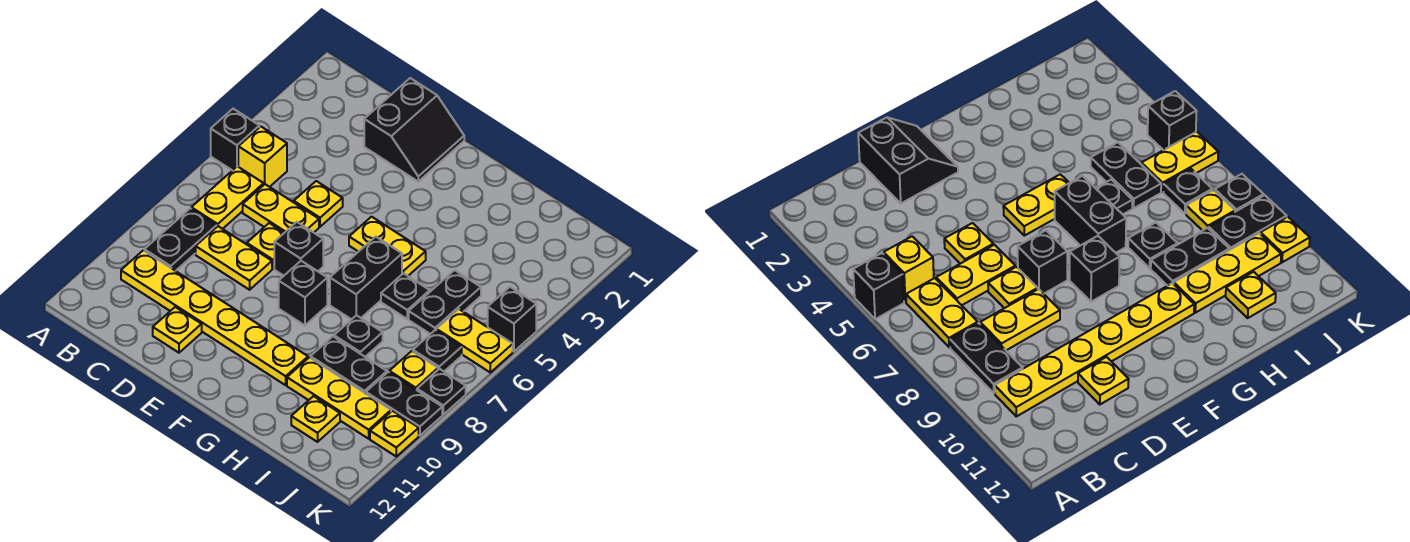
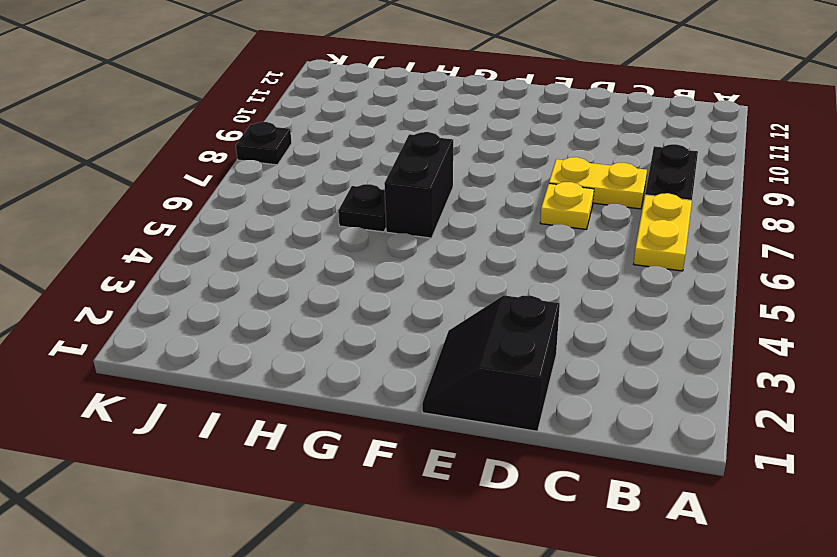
none -> black 1x1 brick [211,109,259,170]
none -> yellow 1x1 brick [238,127,287,187]
none -> yellow 1x6 plate [121,250,308,385]

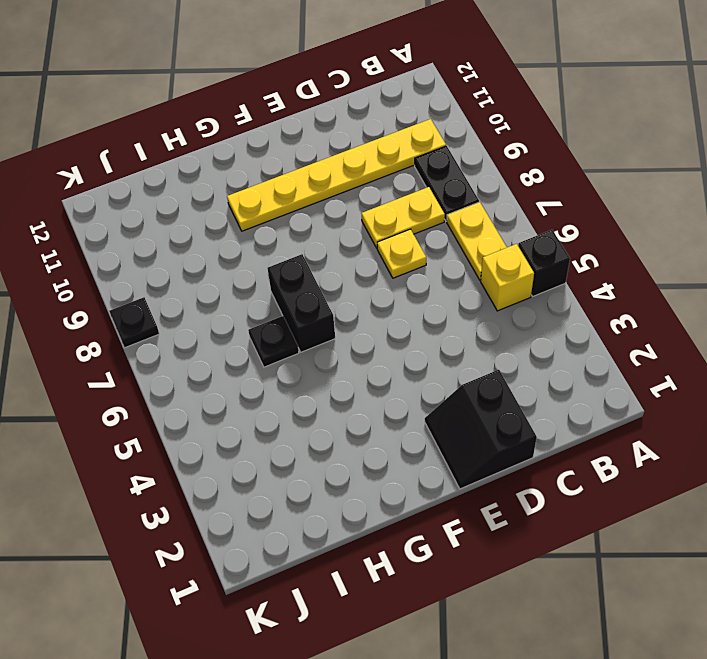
none -> yellow 1x2 plate [243,184,319,233]
none -> yellow 1x1 plate [294,181,343,227]
none -> yellow 1x1 plate [153,307,202,353]

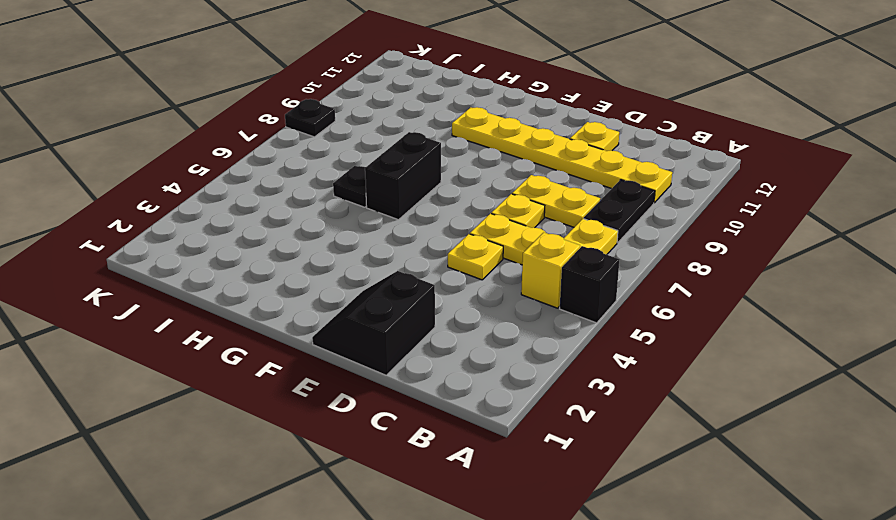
none -> black 1x1 brick [274,222,323,276]
none -> yellow 1x2 plate [349,217,426,276]
none -> black 1x1 brick [279,261,327,325]

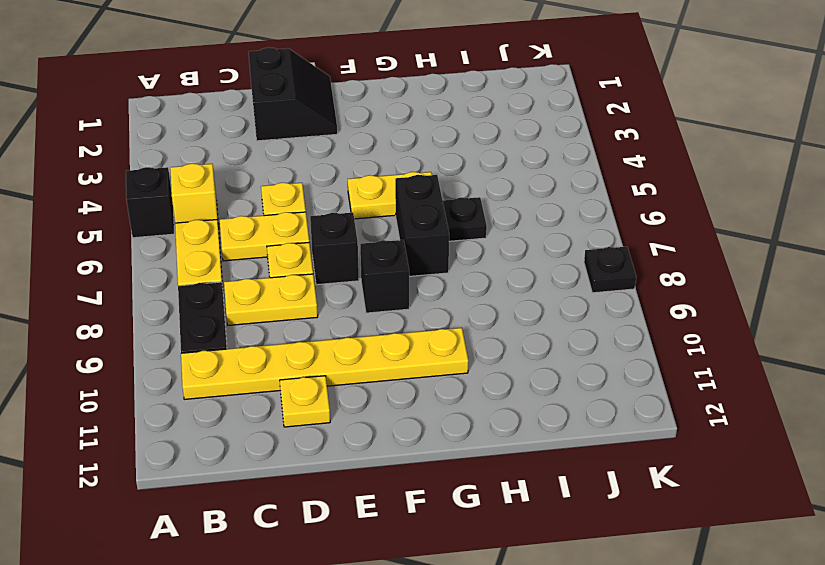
none -> black 1x1 plate [334,315,383,357]
none -> black 1x2 plate [311,337,387,393]
none -> yellow 1x3 plate [287,357,391,439]

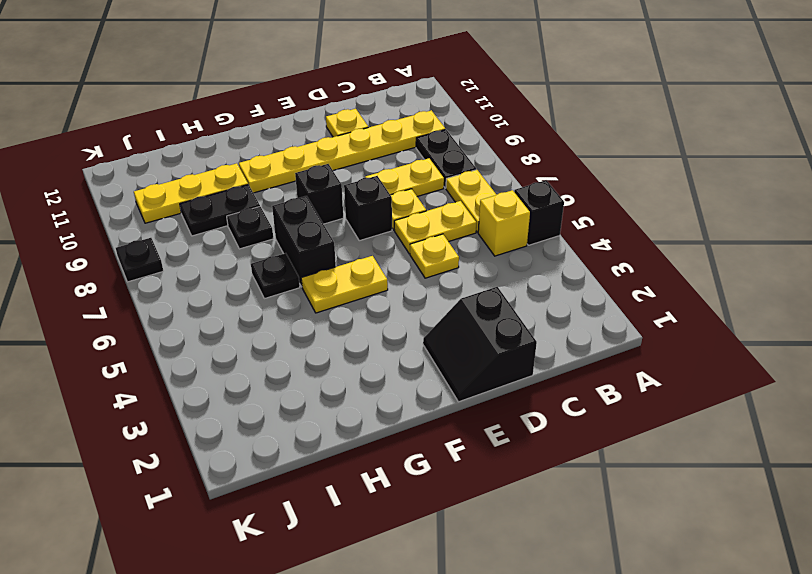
none -> black 1x2 plate [409,270,481,334]
none -> yellow 1x1 plate [291,396,340,442]
none -> yellow 1x2 plate [436,309,513,372]

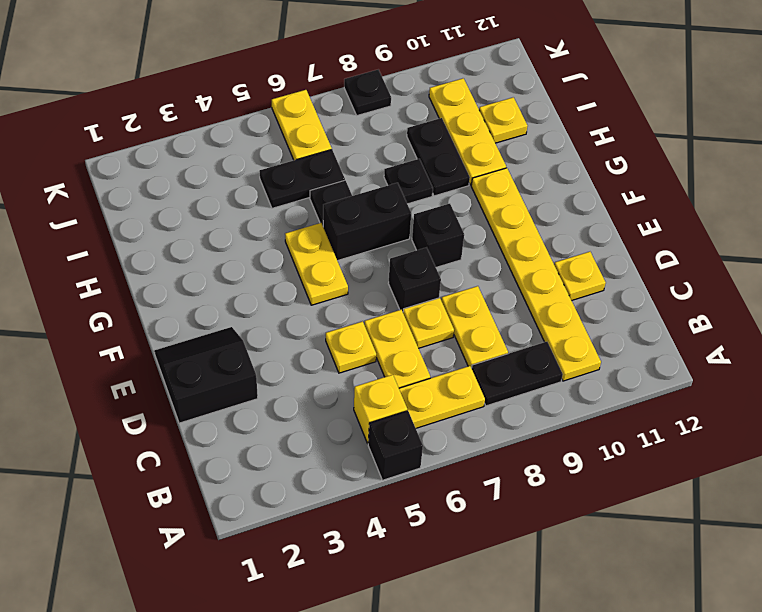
none -> black 1x1 plate [413,330,462,371]
none -> yellow 1x1 plate [389,351,438,390]
none -> black 1x2 plate [366,372,442,436]

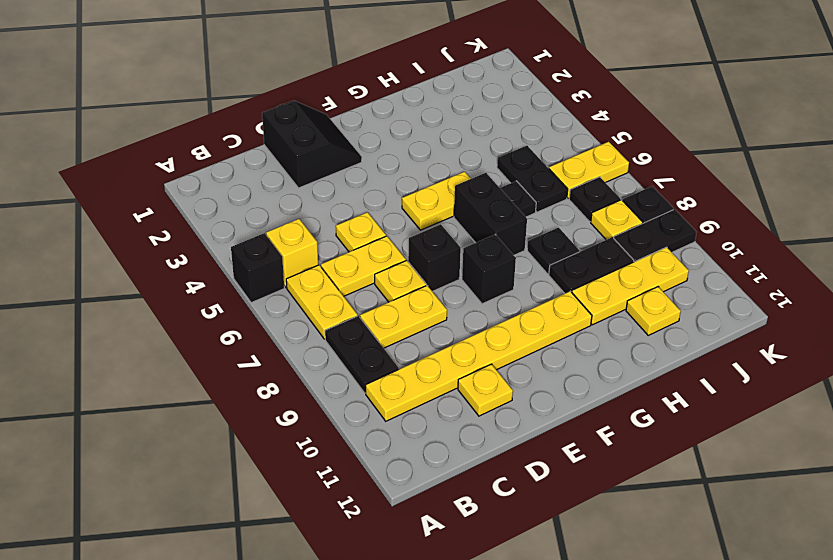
none -> black 1x1 brick [488,287,536,352]
none -> yellow 1x1 plate [370,411,419,456]

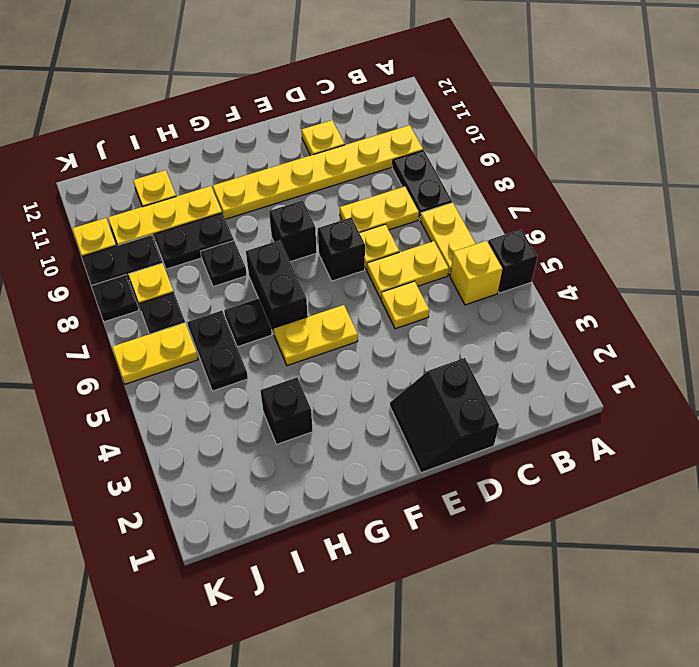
black 1x1 brick [260,378,313,444] -> black 1x1 brick moved to [488,287,536,352]

